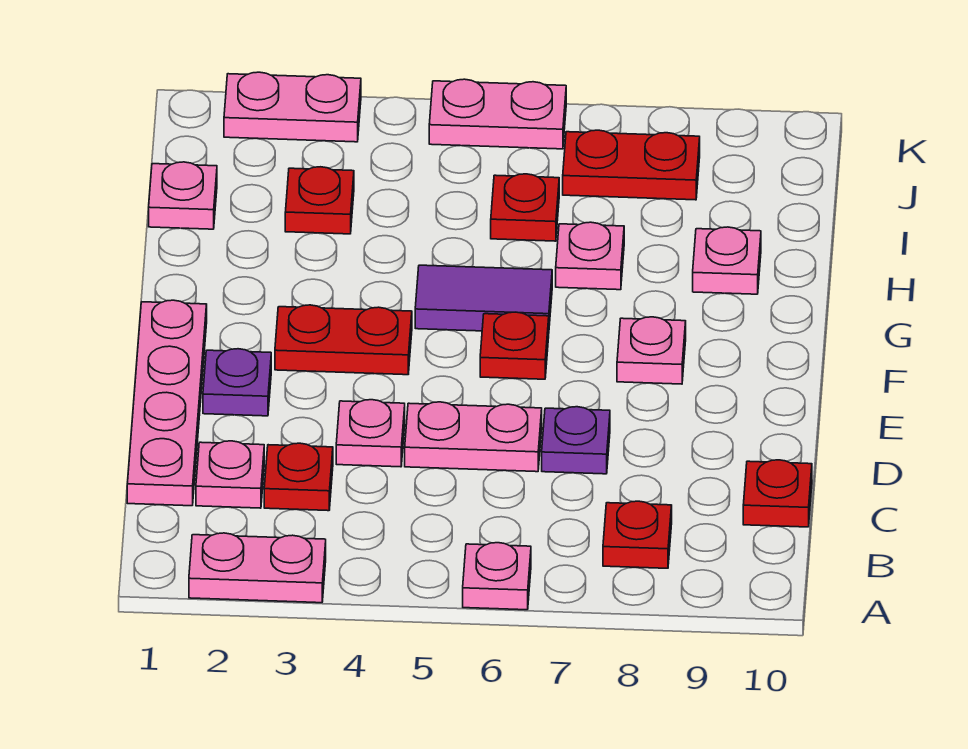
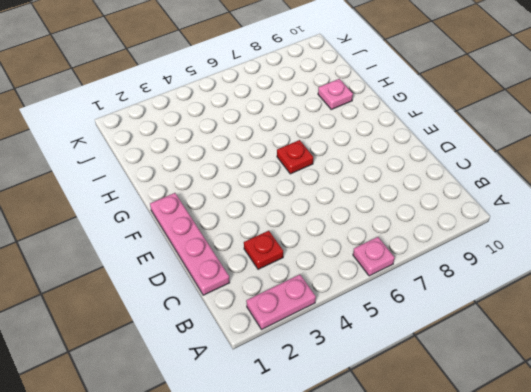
none -> red 1x1 plate [603,501,672,568]
none -> pink 1x1 plate [196,441,264,508]
none -> red 1x1 plate [743,460,812,527]

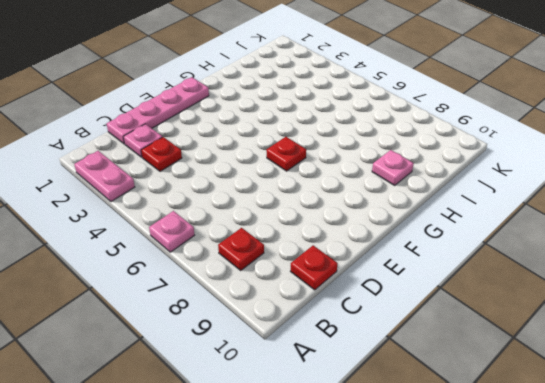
none -> pink 1x1 plate [336,400,405,467]
none -> pink 1x2 plate [405,402,542,472]
none -> purple 1x1 plate [542,407,610,474]

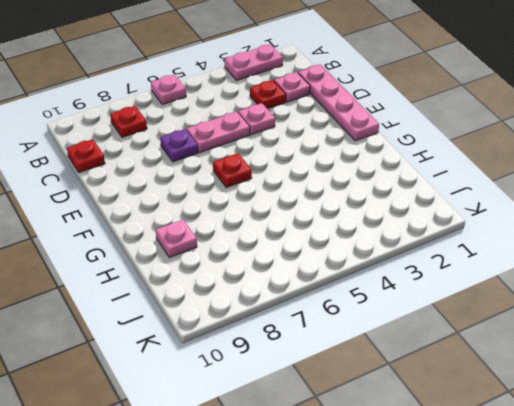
none -> purple 1x1 plate [203,349,271,416]
none -> red 1x2 plate [275,305,412,375]
none -> pink 1x1 plate [617,317,686,384]

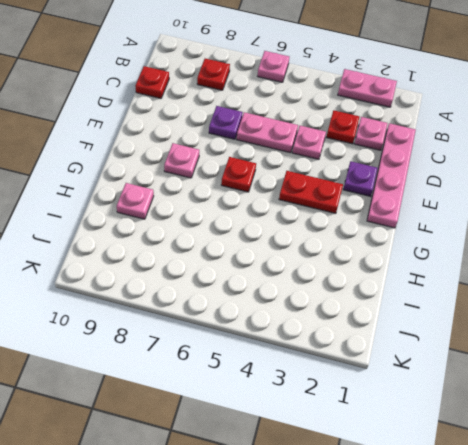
none -> purple 1x2 tile [415,265,552,331]
none -> pink 1x1 plate [556,222,624,290]
none -> pink 1x1 plate [149,162,217,229]

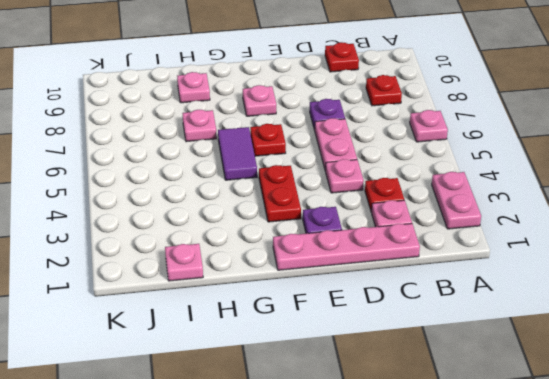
none -> red 1x1 plate [285,167,354,234]
none -> red 1x1 plate [491,174,559,241]
none -> red 1x2 plate [563,130,700,200]

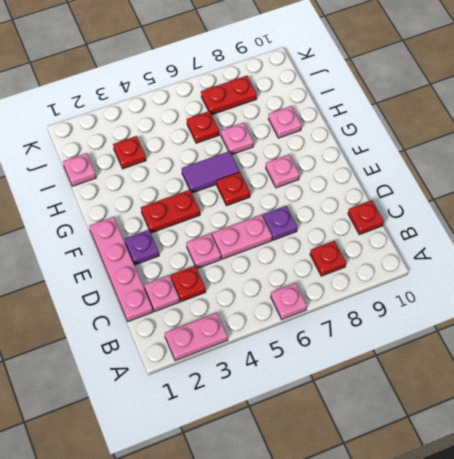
none -> pink 1x2 plate [224,72,361,142]
none -> pink 1x2 plate [429,79,566,149]

